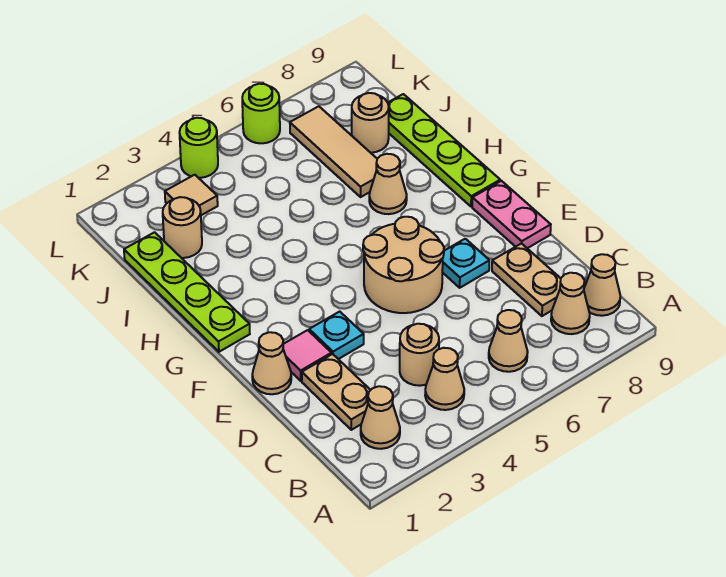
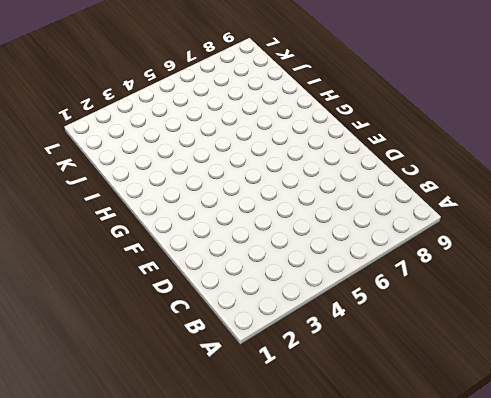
none -> tan 1x1 cone [361,386,400,449]
none -> tan 1x1 cone [425,348,464,410]
none -> tan 1x1 cone [489,310,528,372]

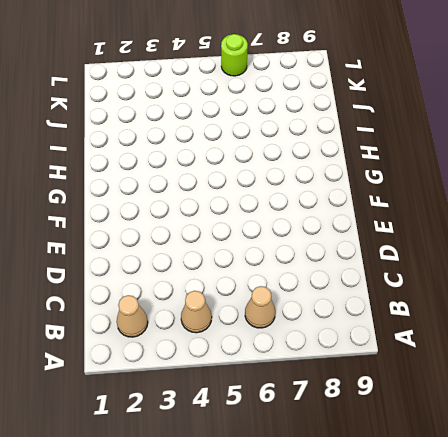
none -> tan 1x1 cone [551,273,590,334]
none -> tan 1x1 cone [584,254,620,316]
none -> tan 1x2 plate [302,354,370,430]

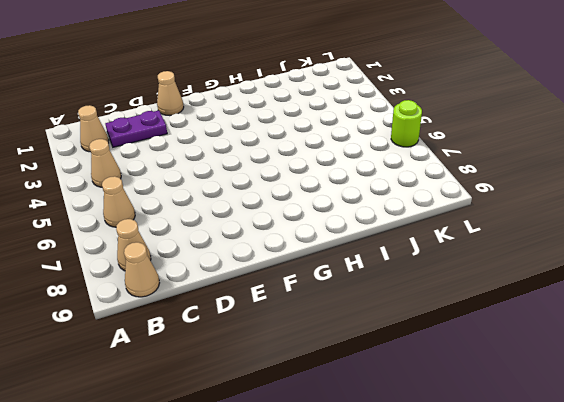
purple 1x2 plate [105,110,167,147] -> tan 1x2 plate [302,354,370,430]
none -> tan 1x1 round brick [400,324,439,386]
none -> tan 1x2 plate [492,243,561,316]
none -> pink 1x1 tile [283,330,332,381]

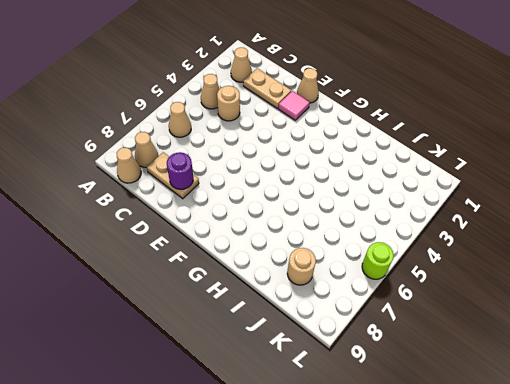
purple 1x1 round brick [167,152,193,189] -> none
none -> cyan 1x1 plate [309,312,364,359]
none -> tan 2x2 round brick [363,217,444,313]
none -> cyan 1x1 plate [442,239,489,288]

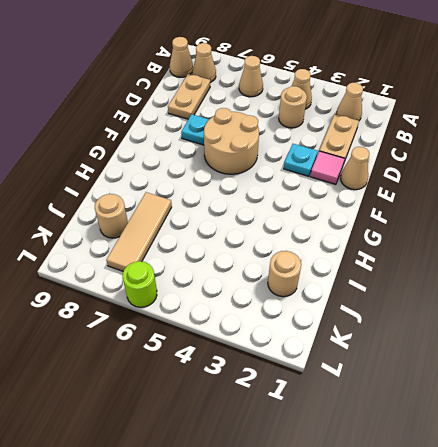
none -> pink 1x2 plate [472,181,551,248]
none -> lime 1x4 plate [124,232,250,352]
none -> lime 1x4 plate [388,94,500,207]

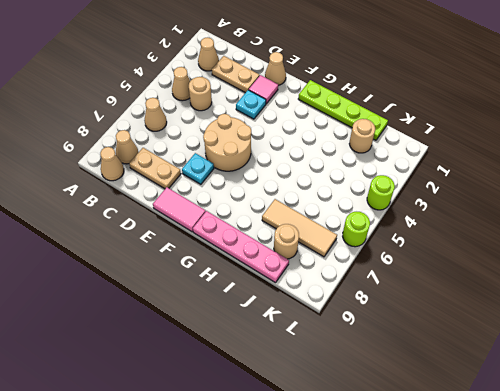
pink 1x2 tile [153,187,206,232] -> pink 1x2 plate [472,181,551,248]
pink 1x4 plate [193,211,289,283] -> lime 1x4 plate [388,94,500,207]
none -> tan 1x1 cone [369,154,407,214]
none -> tan 1x1 tile [165,175,218,215]

